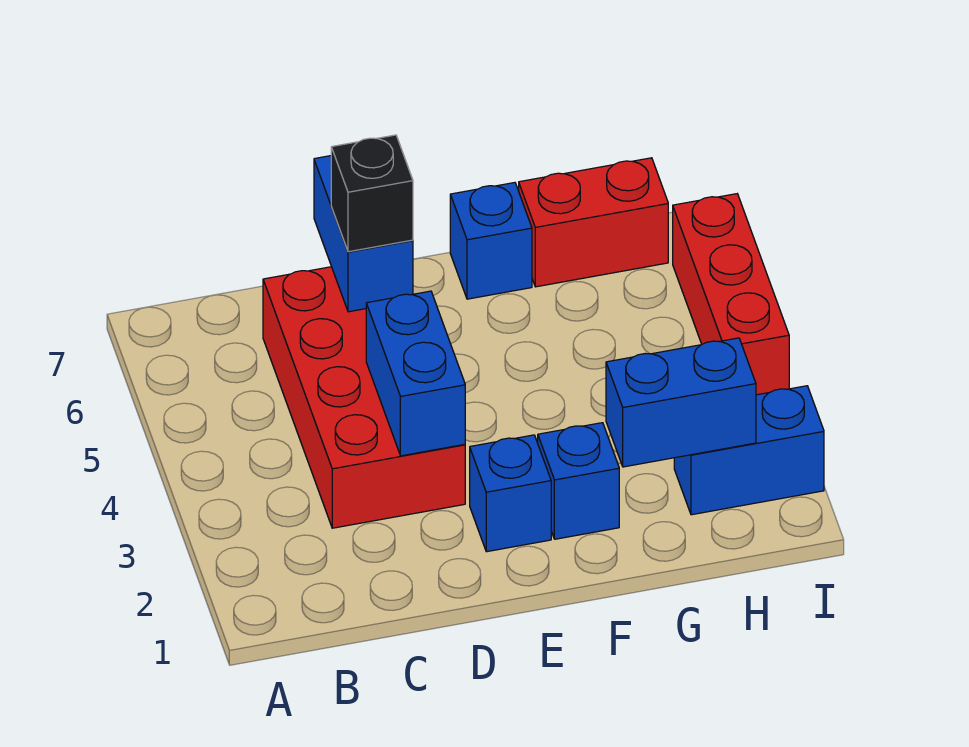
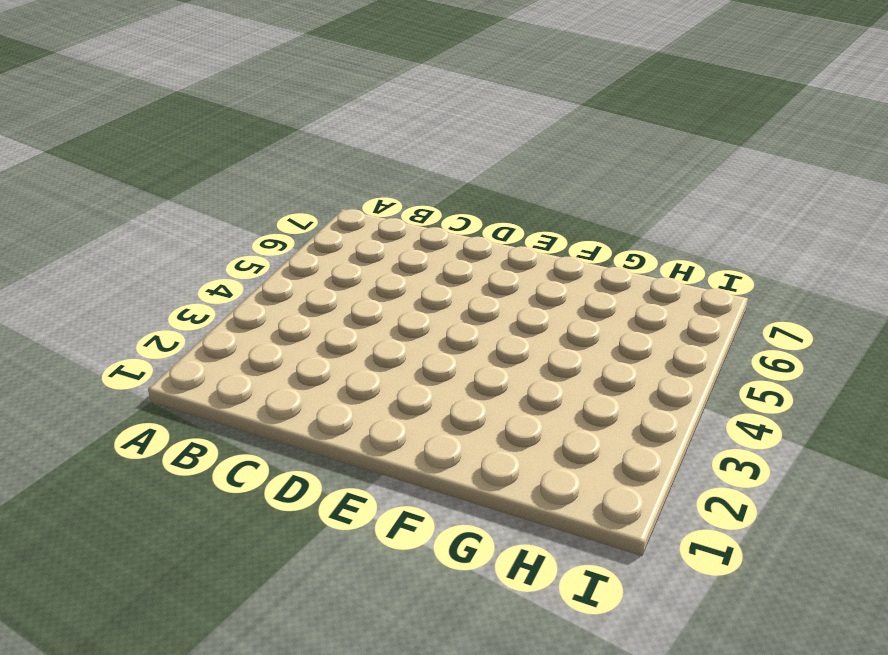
none -> red 2x4 brick [263,267,465,528]
none -> blue 1x1 brick [470,435,551,552]

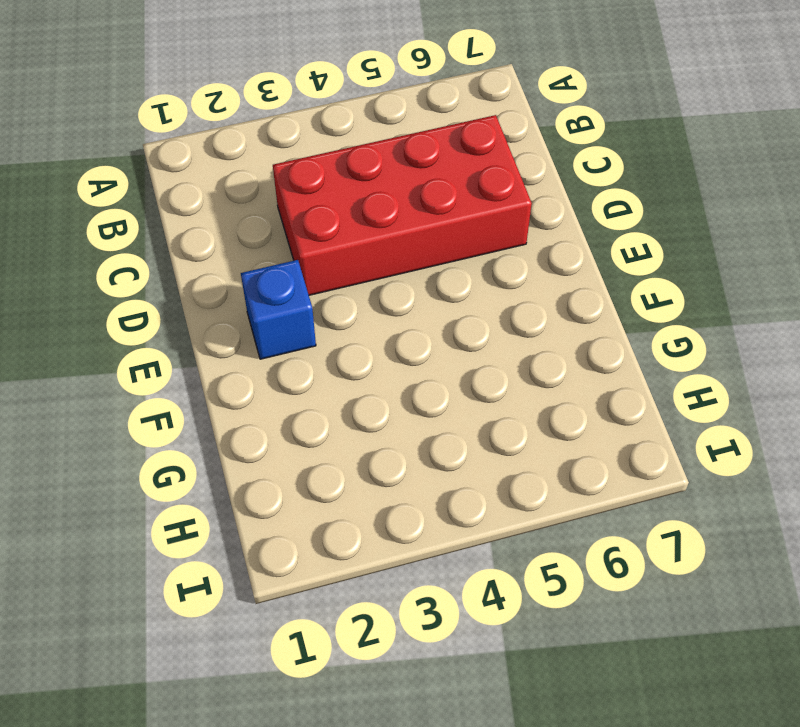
none -> blue 1x1 brick [538,423,619,539]
none -> blue 1x1 brick [450,183,532,299]

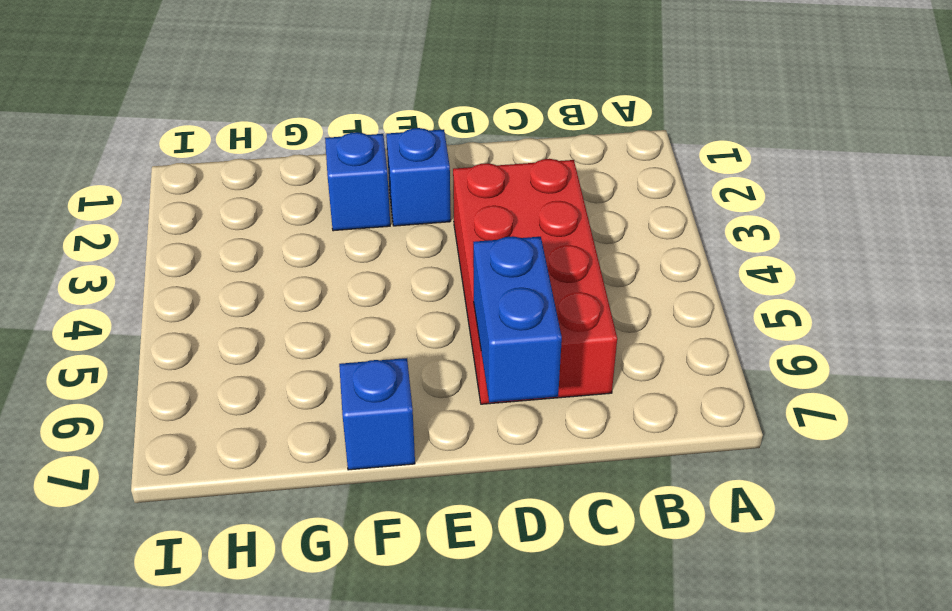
none -> red 1x2 brick [519,158,668,287]
none -> blue 1x2 brick [674,386,824,515]

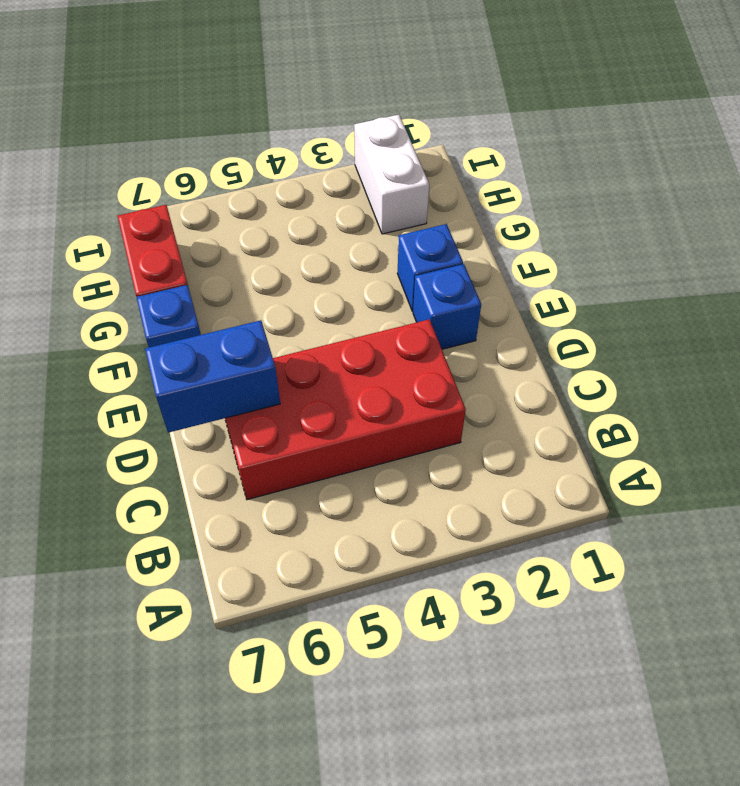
white 1x2 brick [354,115,429,234] -> blue 1x2 brick [674,386,824,515]
none -> red 1x3 brick [673,194,789,395]
none -> blue 1x2 brick [366,291,465,456]

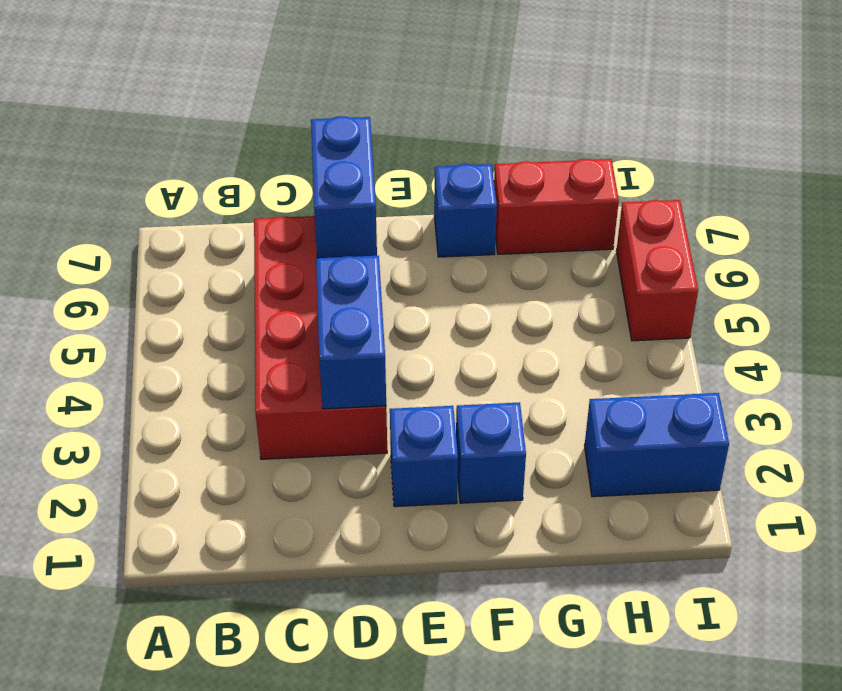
red 1x2 brick [616,200,698,341] -> red 1x3 brick [673,194,789,395]
none -> blue 1x2 brick [606,338,756,467]
none -> black 1x1 brick [331,135,413,252]

